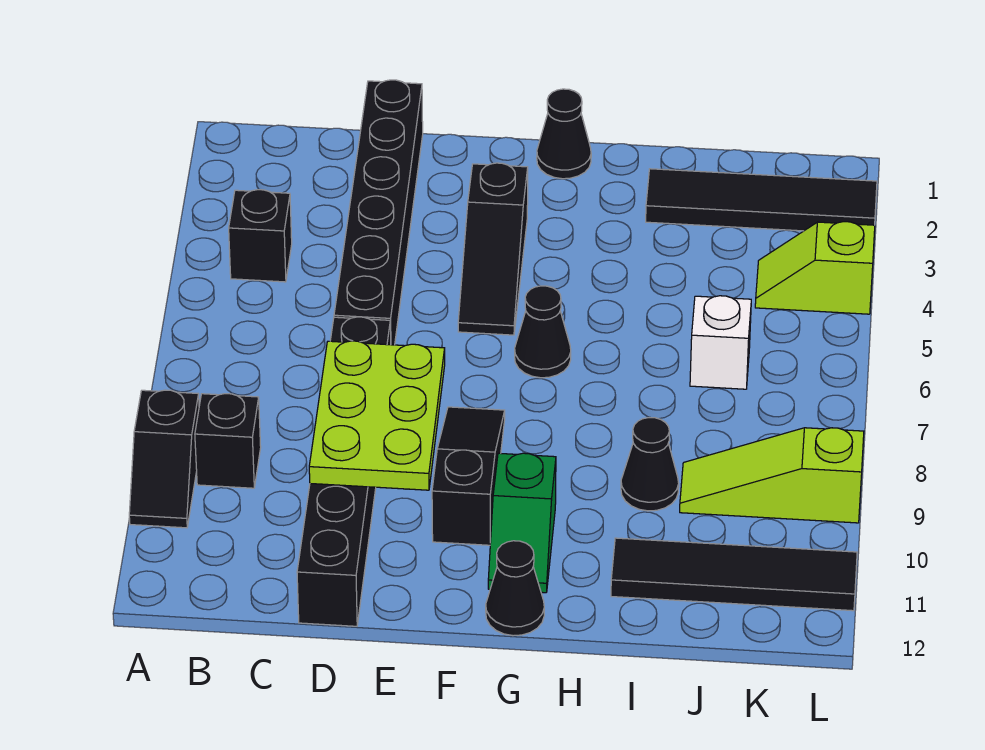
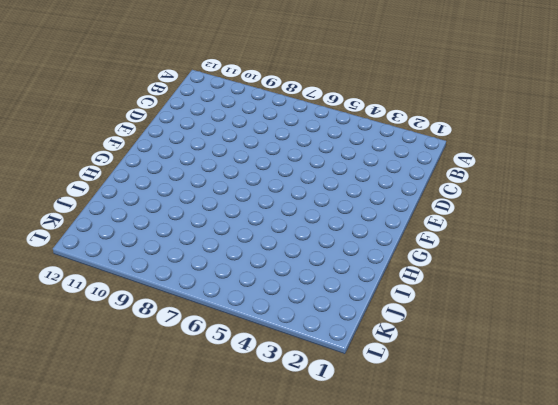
none -> black 1x2 slope [129,390,199,528]
none -> black 1x1 brick [229,190,292,282]
none -> black 1x1 brick [195,394,261,488]

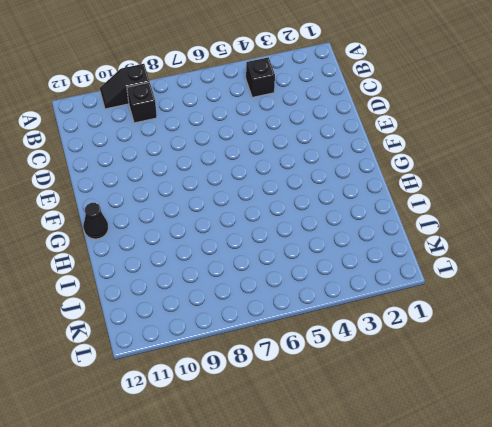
none -> black 1x6 brick [334,80,423,345]
none -> black 1x6 brick [297,317,391,626]
none -> black 1x3 slope [458,163,528,335]

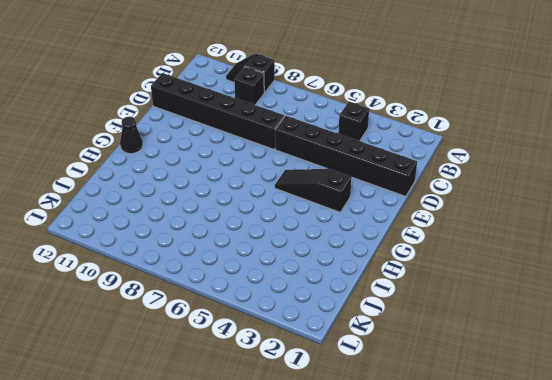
none -> black 1x3 slope [432,407,505,545]
none -> black 1x1 cone [537,89,591,179]
none -> black 1x1 cone [515,286,571,378]

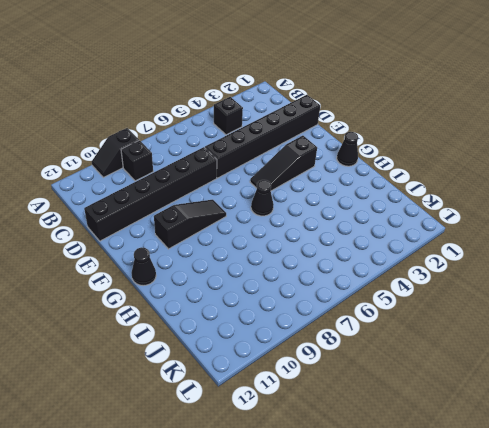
none -> green 1x2 slope [488,453,556,593]
none -> black 1x4 tile [646,169,877,231]
none -> black 1x1 cone [621,417,679,511]

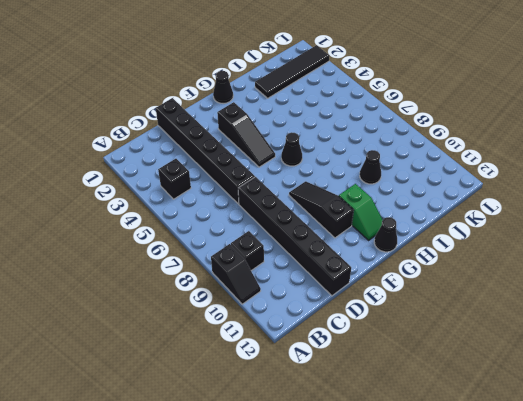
none -> black 1x4 tile [611,538,857,611]
none -> white 1x1 brick [690,296,751,389]
none -> lime 1x3 slope [680,428,864,523]

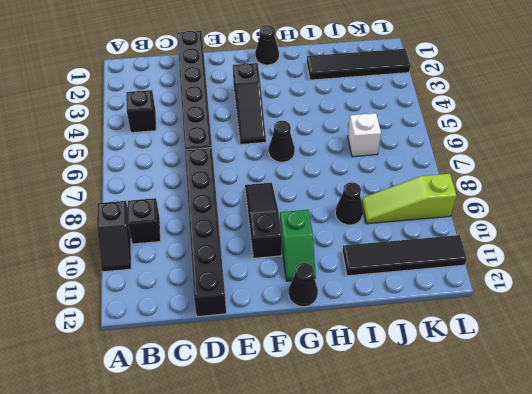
none -> lime 1x2 slope [755,222,875,314]
none -> lime 2x3 plate [309,341,445,490]

